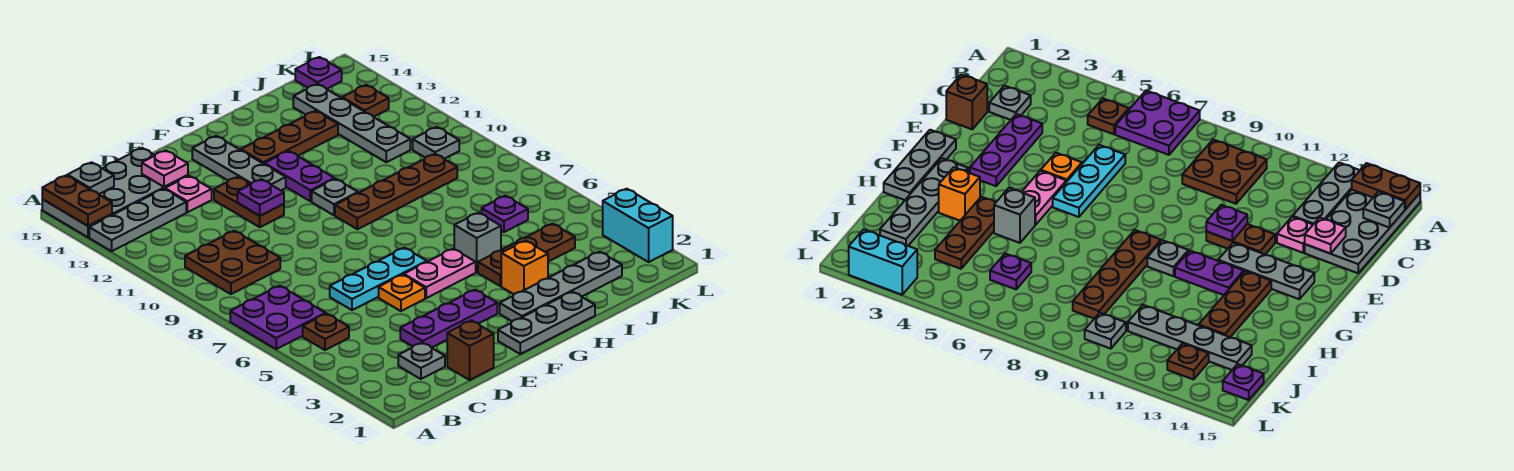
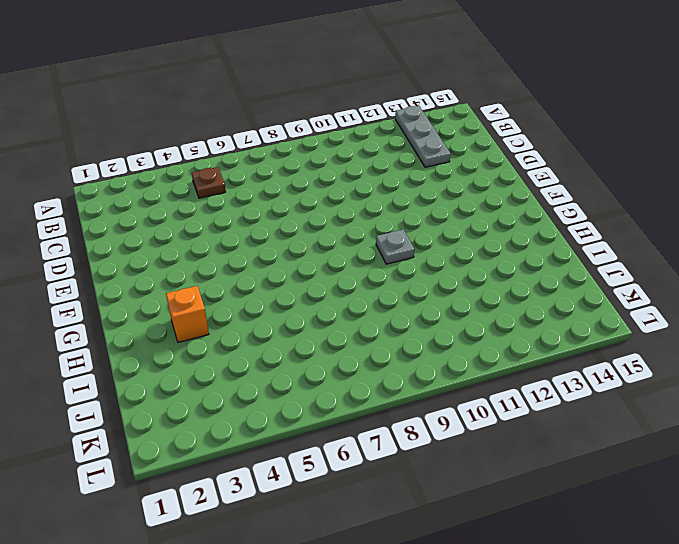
none -> purple 2x2 plate [230,286,326,349]
none -> grey 2x4 plate [42,148,188,237]
none -> brown 2x2 plate [185,231,280,294]
none -> grey 1x1 plate [398,342,445,379]

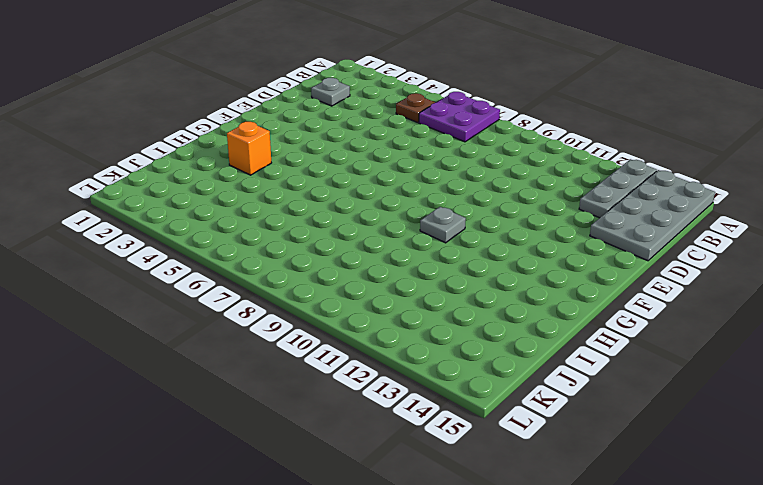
none -> brown 2x2 plate [185,231,280,294]
none -> brown 1x1 brick [447,321,494,380]
none -> purple 1x3 plate [400,290,497,348]
none -> cyan 1x3 plate [330,248,427,310]

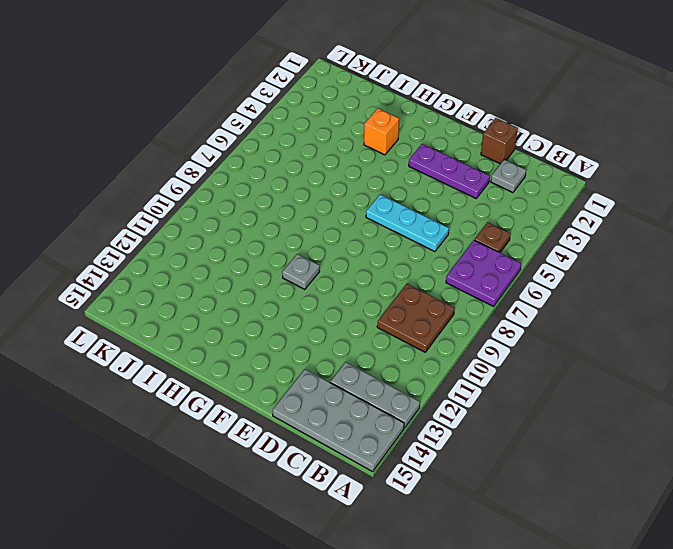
none -> pink 1x1 plate [165,176,212,212]
none -> orange 1x1 plate [379,275,425,311]
none -> brown 1x2 plate [214,177,284,227]
none -> grey 1x3 plate [498,292,595,354]

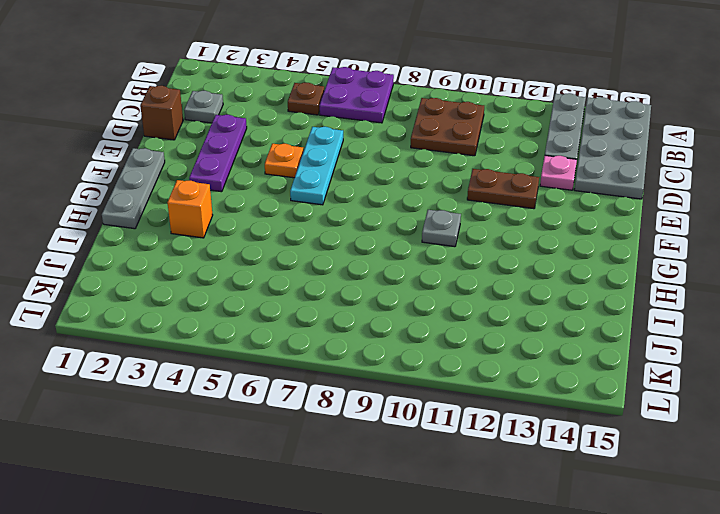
none -> pink 1x2 plate [404,249,476,298]
none -> grey 1x3 plate [192,136,286,190]
none -> grey 1x4 plate [500,252,622,321]
none -> brown 1x4 plate [335,154,457,229]

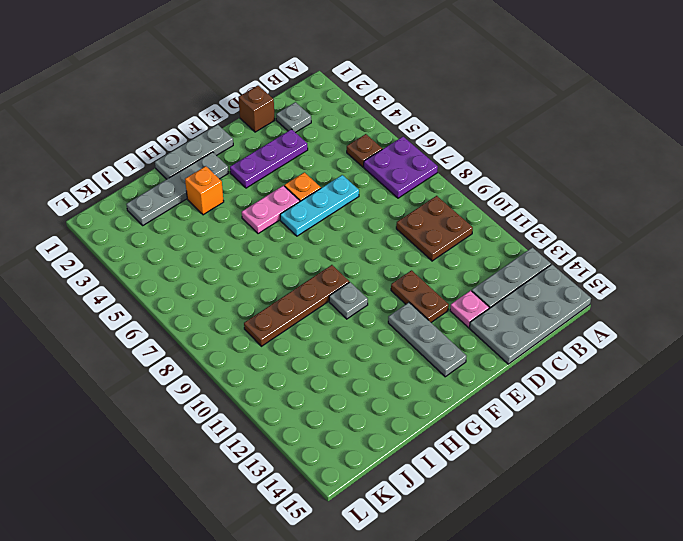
none -> purple 1x2 plate [265,151,335,201]
none -> brown 1x3 plate [241,111,338,164]
none -> brown 1x3 plate [478,224,575,286]
none -> grey 1x1 brick [454,213,501,272]

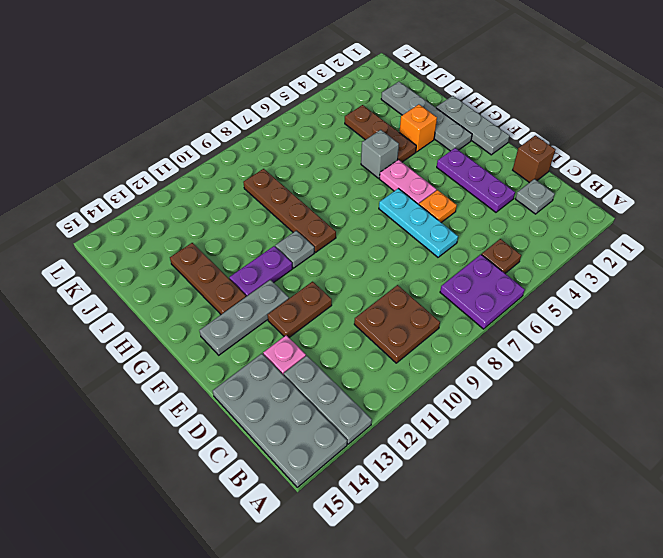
none -> purple 1x1 plate [482,196,528,232]
none -> grey 1x4 plate [293,84,410,162]
none -> grey 1x1 plate [413,127,459,159]
none -> brown 1x1 plate [342,85,389,117]

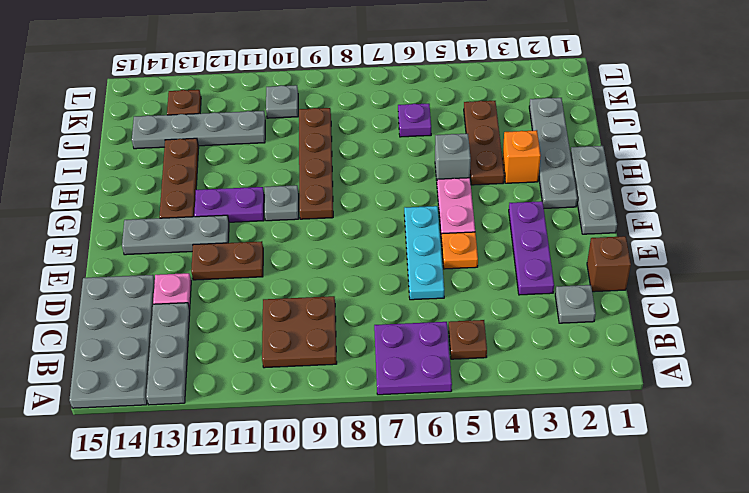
none -> purple 1x1 plate [295,57,342,89]
none -> cyan 1x2 brick [603,189,673,262]
none -> brown 1x2 plate [42,175,112,226]
none -> grey 1x1 plate [67,162,114,194]

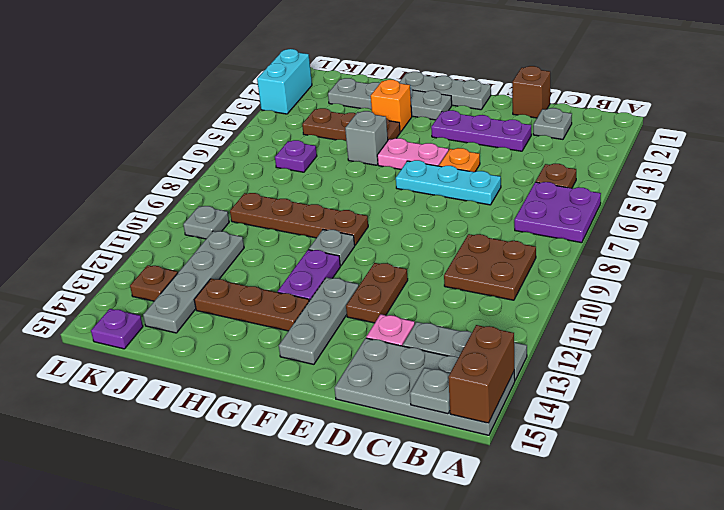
brown 1x2 brick [448,325,514,423] -> brown 1x2 plate [42,175,112,226]
none -> pink 1x1 plate [142,150,188,187]
none -> purple 1x1 plate [237,179,284,216]

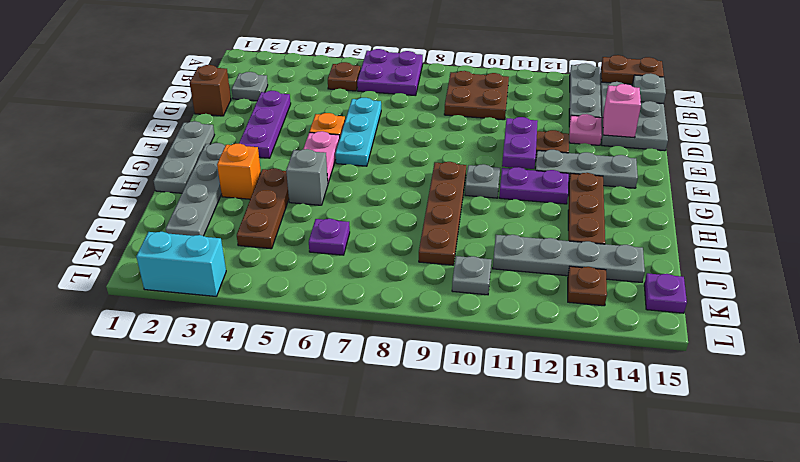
pink 1x1 brick [603,84,641,138] -> pink 1x1 plate [142,150,188,187]
purple 1x2 plate [502,117,538,169] -> purple 1x1 plate [237,179,284,216]

